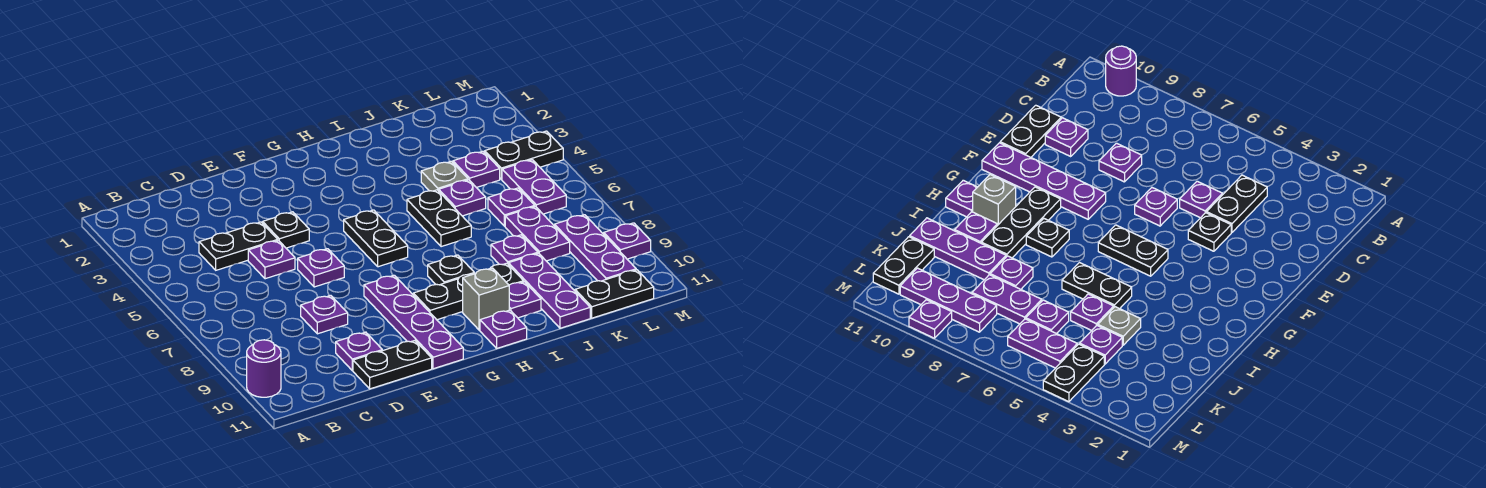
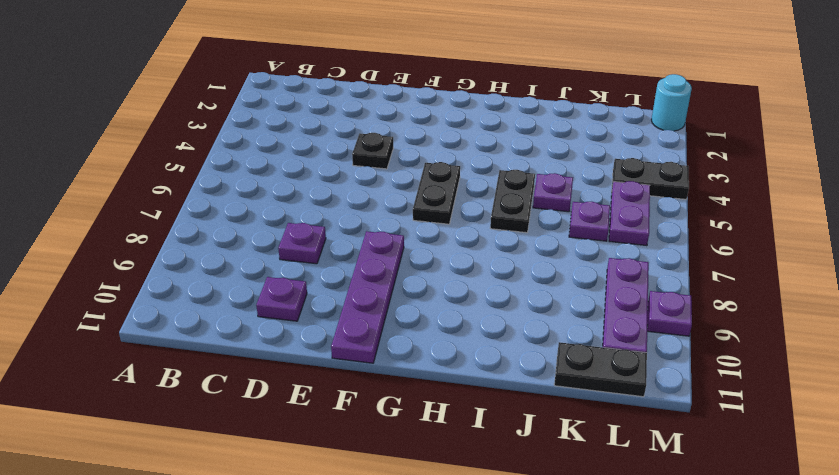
cyan 1x1 round brick [651,74,692,131] -> none
none -> purple 1x1 round brick [247,340,281,397]
none -> black 1x2 plate [199,222,278,270]
none -> purple 1x1 plate [248,240,295,279]

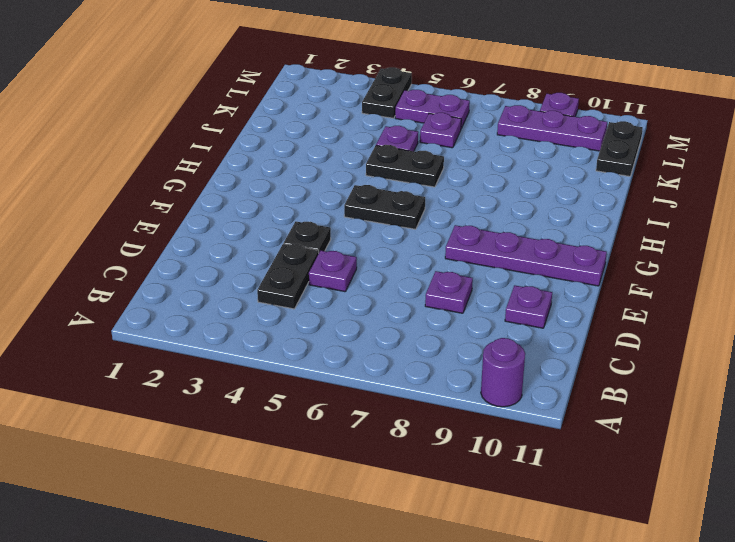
none -> black 1x2 plate [353,341,432,389]
none -> purple 1x1 plate [298,249,344,287]
none -> black 1x3 plate [413,263,524,320]

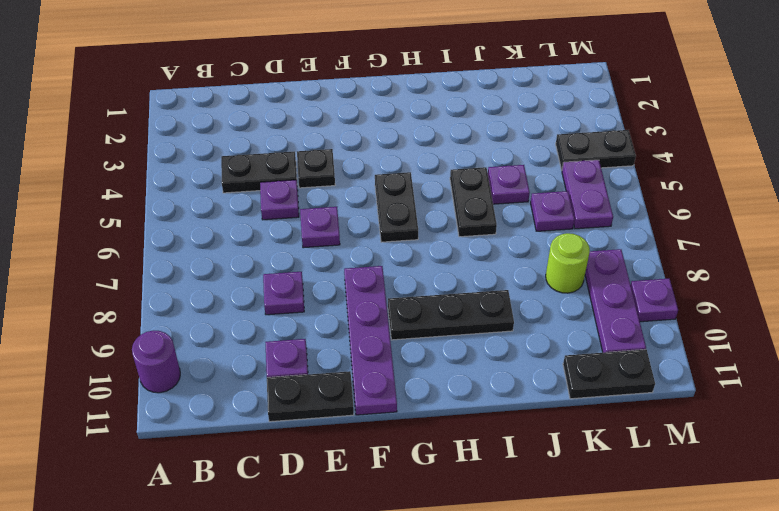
lime 1x1 round brick [546,233,590,293] -> purple 1x2 plate [505,206,570,261]
none -> black 1x1 plate [428,255,474,285]
none -> grey 1x1 brick [463,268,509,330]
none -> purple 1x1 plate [480,310,527,348]

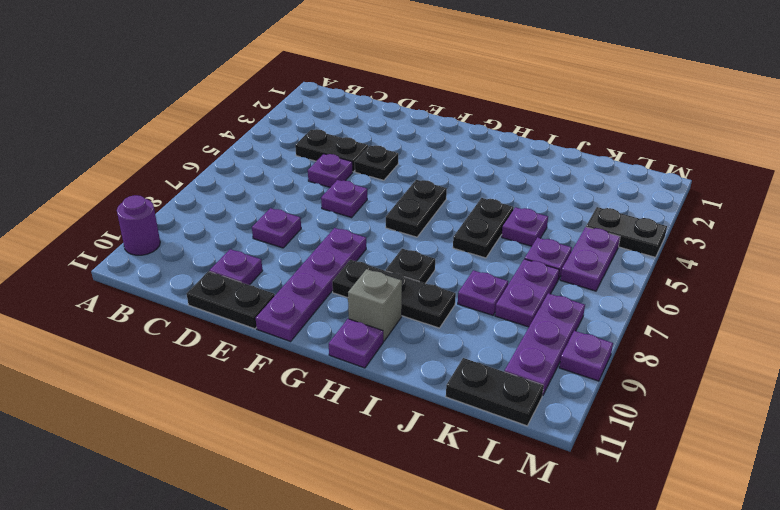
none -> purple 1x1 plate [509,282,541,318]
none -> grey 1x1 plate [421,161,468,191]
none -> purple 1x3 plate [509,253,590,328]

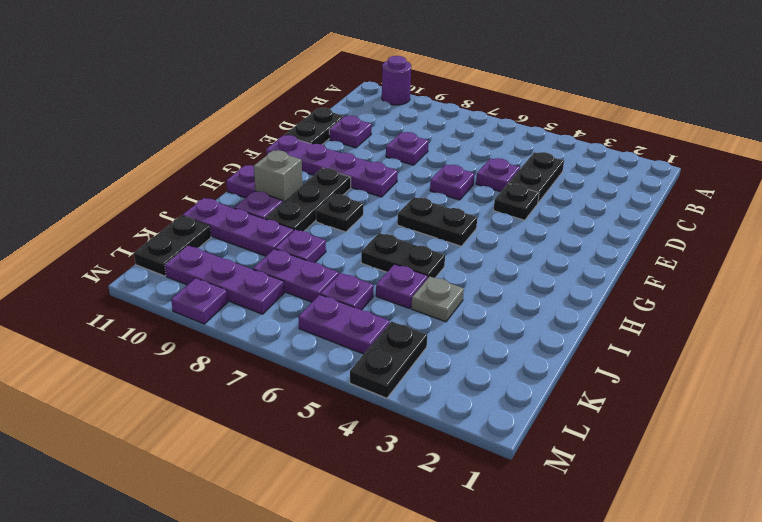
none -> purple 1x1 plate [453,151,500,188]

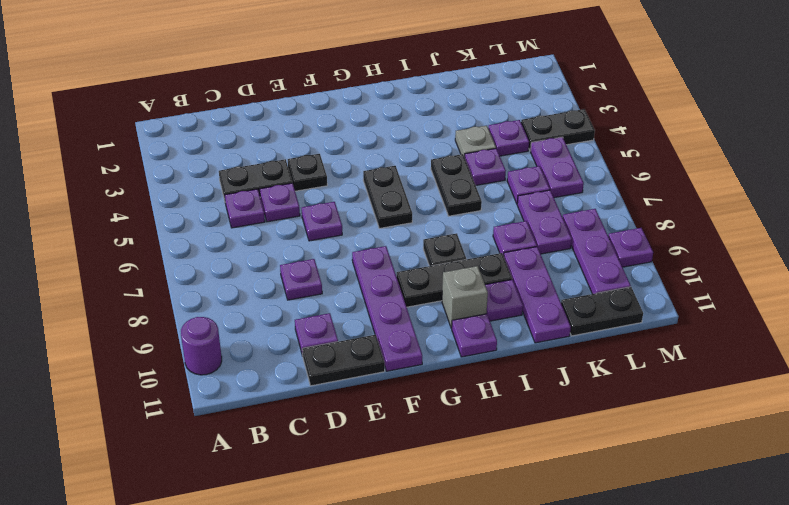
purple 1x1 plate [225,189,265,228] -> none

